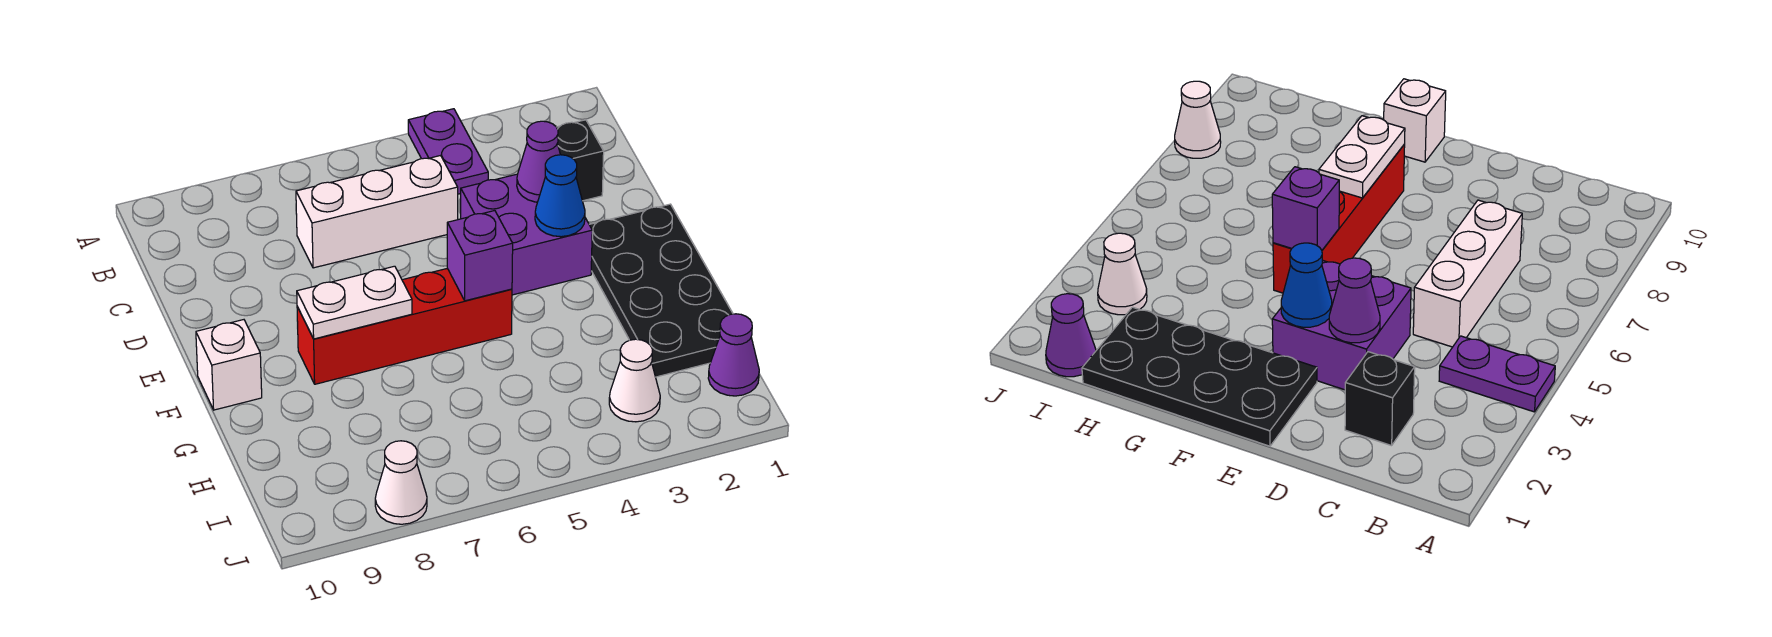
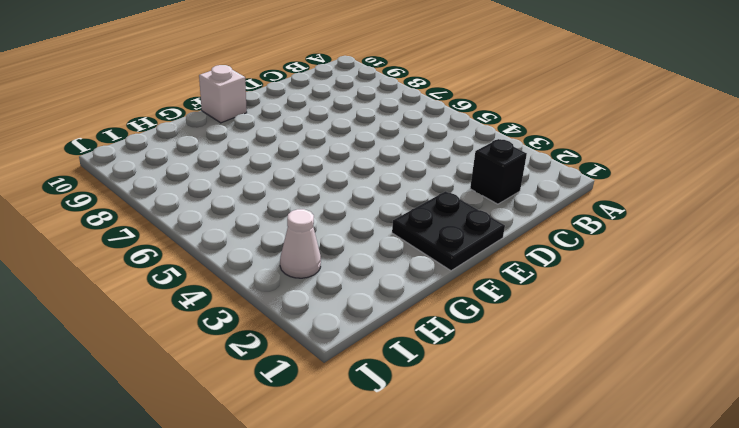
black 2x2 plate [392,191,505,271] -> black 2x4 plate [589,204,733,377]
none -> purple 1x2 plate [408,109,488,194]
none -> white 1x3 brick [296,156,458,268]
none -> purple 2x2 brick [461,174,592,295]

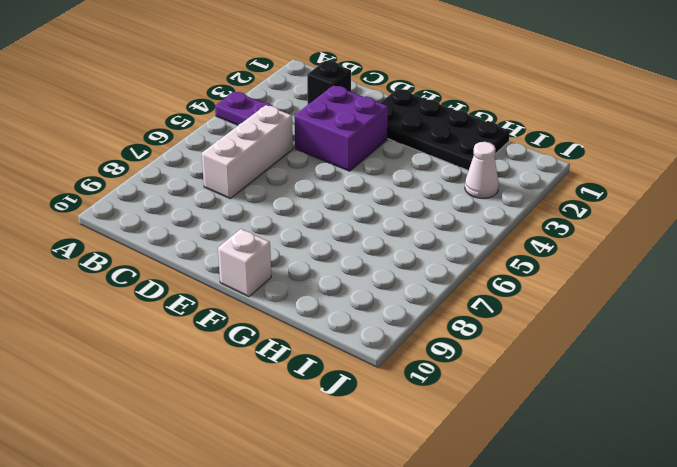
none -> red 1x4 brick [297,268,512,384]
none -> purple 1x1 cone [708,314,759,396]
none -> white 1x1 cone [375,441,427,524]

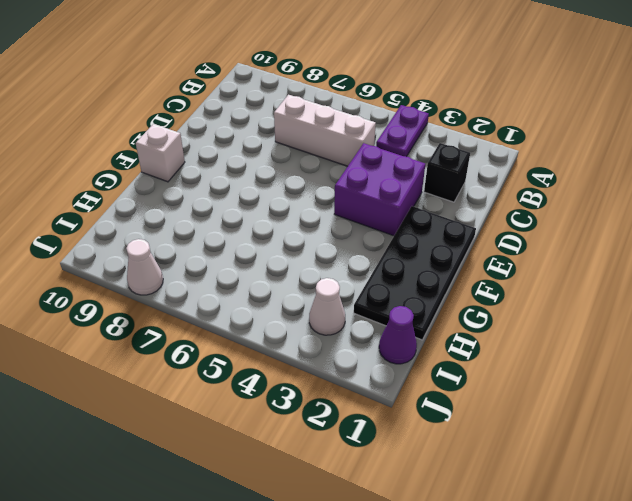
none -> red 1x4 brick [297,268,512,384]
none -> purple 1x1 cone [517,121,560,202]
none -> blue 1x1 cone [535,155,585,237]

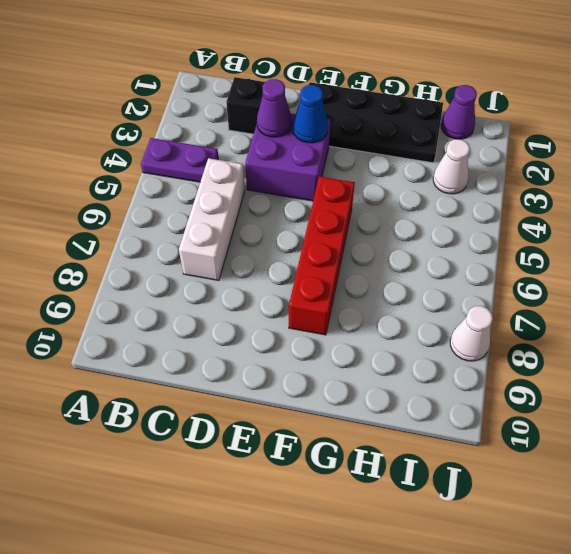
none -> white 1x1 brick [196,320,262,410]
none -> purple 1x1 brick [447,211,513,301]
none -> white 1x2 plate [297,266,412,339]

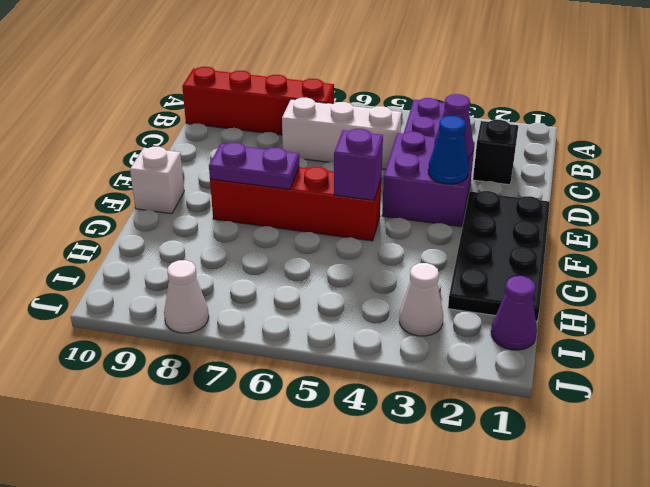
red 1x4 brick [182,67,334,135] -> none
purple 1x2 plate [209,143,299,189] -> white 1x2 plate [297,266,412,339]

